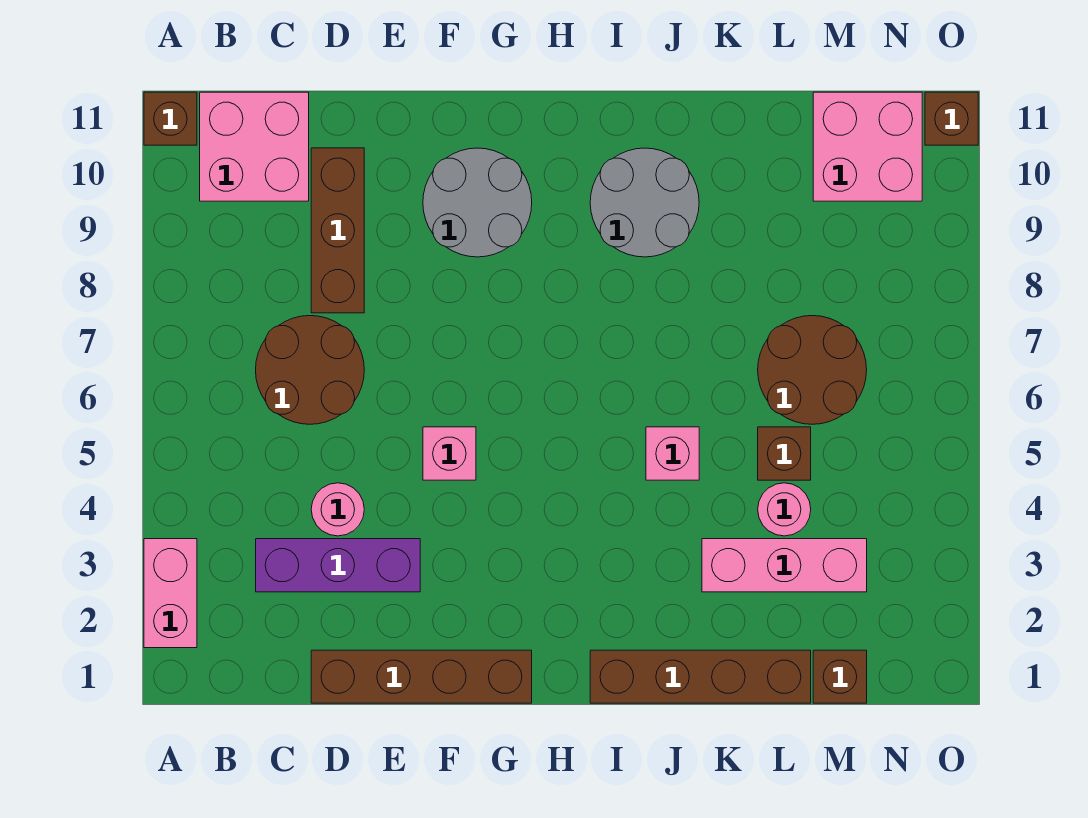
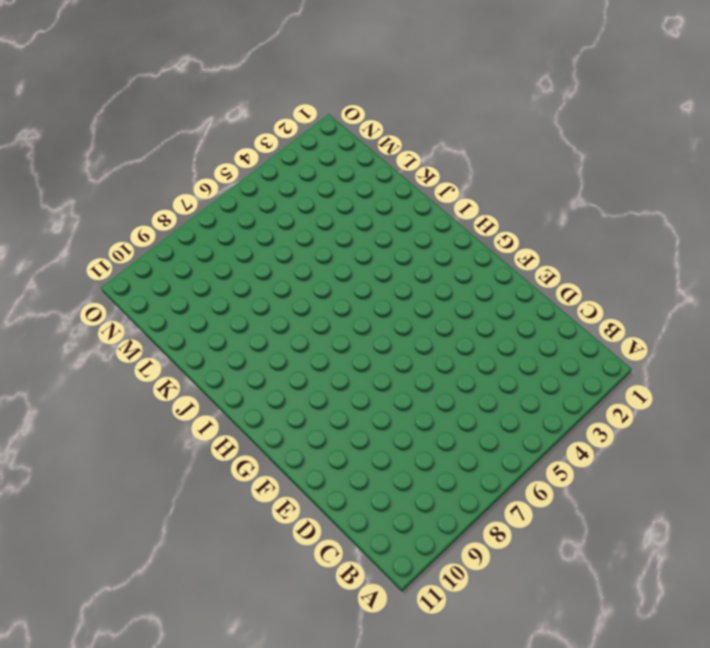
none -> pink 1x2 brick [144,539,197,648]
none -> brown 1x1 brick [144,92,197,145]
none -> pink 2x2 brick [200,92,309,201]

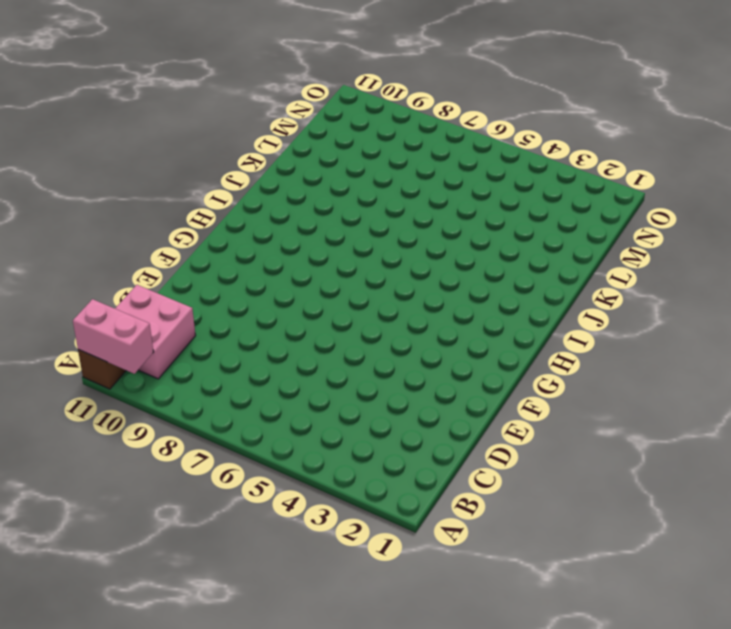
pink 1x2 brick [73,299,154,374] -> pink 1x2 brick moved to [144,539,197,648]
none -> purple 1x3 brick [256,539,420,592]
none -> brown 2x2 round brick [256,316,364,424]
none -> brown 1x4 brick [311,650,532,703]

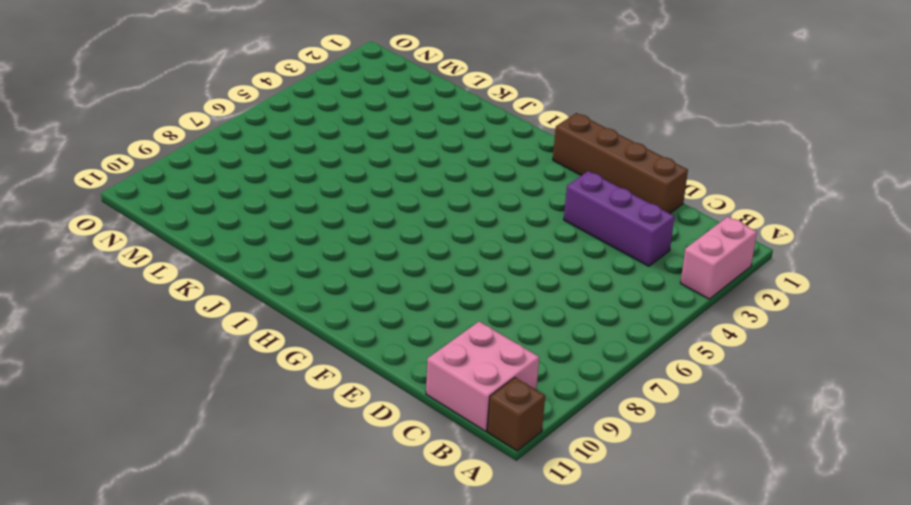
none -> brown 2x2 round brick [256,316,364,424]
none -> pink 1x1 round brick [311,483,364,536]
none -> brown 1x3 brick [311,148,364,313]

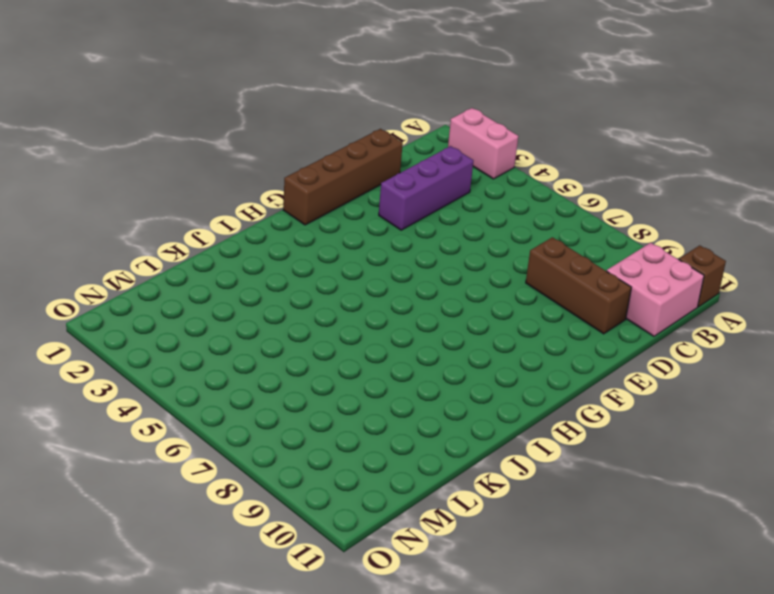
none -> brown 2x2 round brick [256,316,364,424]
none -> pink 1x1 round brick [311,483,364,536]
none -> pink 1x1 brick [423,427,476,480]

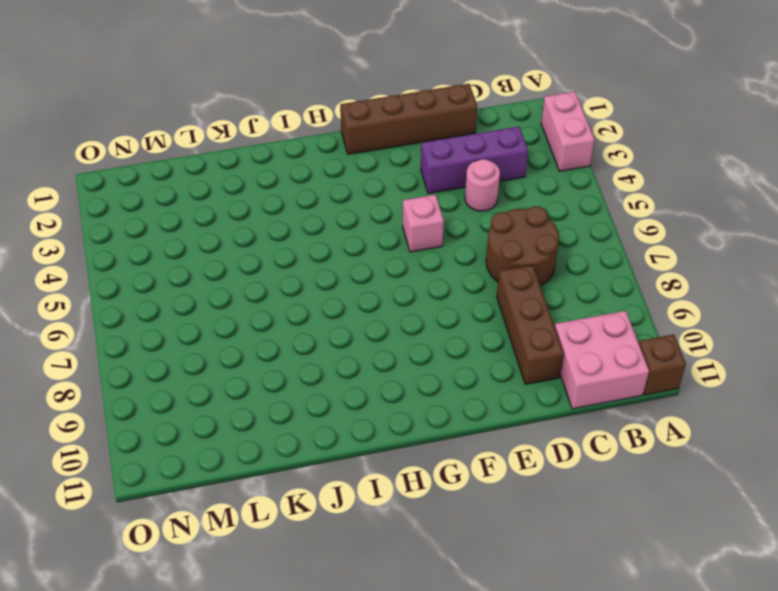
none -> grey 2x2 round brick [423,148,532,257]
none -> brown 1x4 brick [590,650,811,703]
none -> grey 2x2 round brick [590,148,699,257]

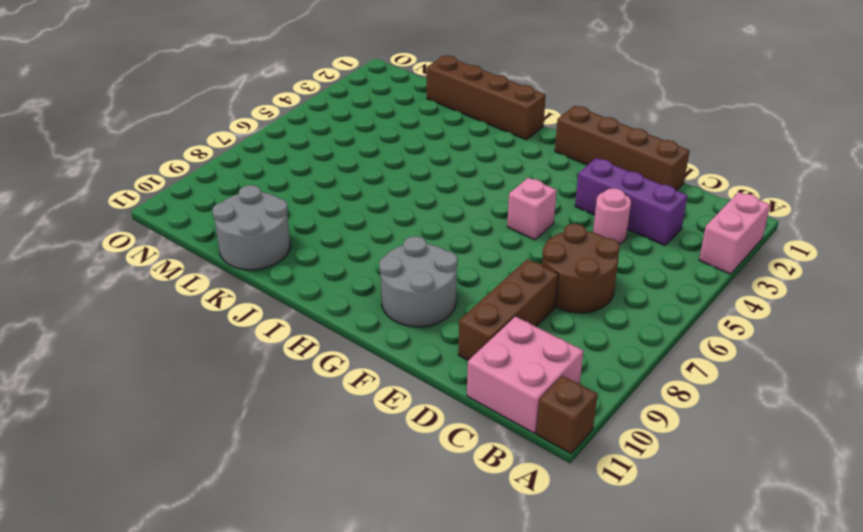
grey 2x2 round brick [213,185,290,270] -> grey 2x2 round brick moved to [590,148,699,257]
none -> pink 1x1 brick [646,427,699,480]
none -> pink 1x3 brick [702,539,867,592]
none -> pink 1x1 round brick [758,483,811,536]

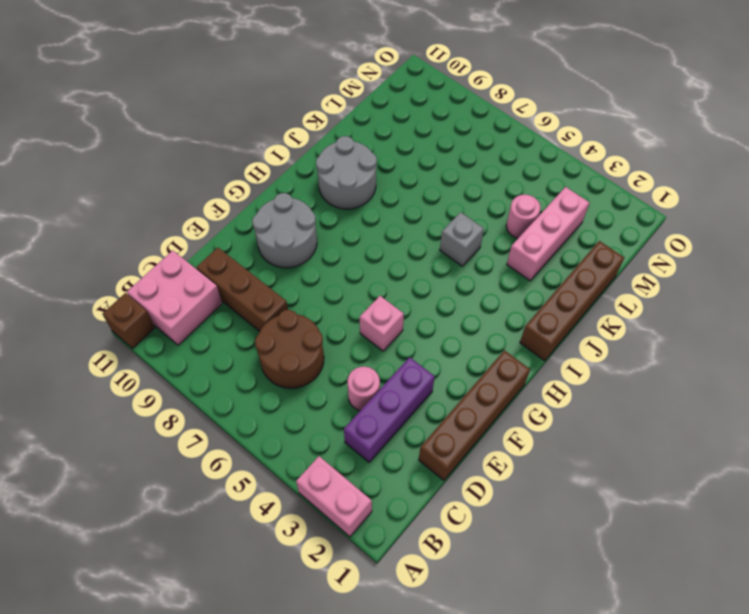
grey 1x1 brick [440,212,484,266] -> pink 1x1 brick [646,427,699,480]
none -> brown 1x1 brick [758,427,811,480]
none -> brown 2x2 round brick [758,316,867,424]
none -> brown 1x1 brick [813,650,867,703]

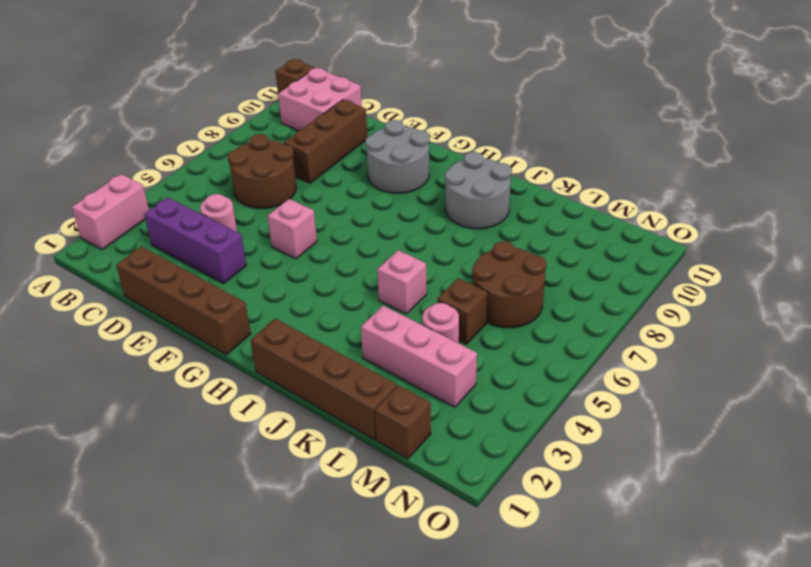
none -> pink 2x2 brick [813,92,922,201]
none -> brown 1x1 brick [925,92,978,145]

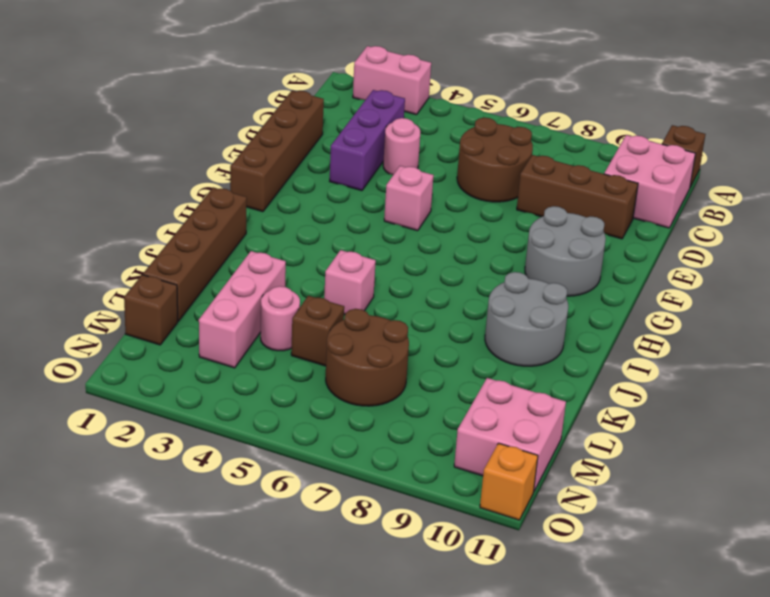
orange 1x1 brick [480,443,538,520] -> brown 1x1 brick [925,92,978,145]

